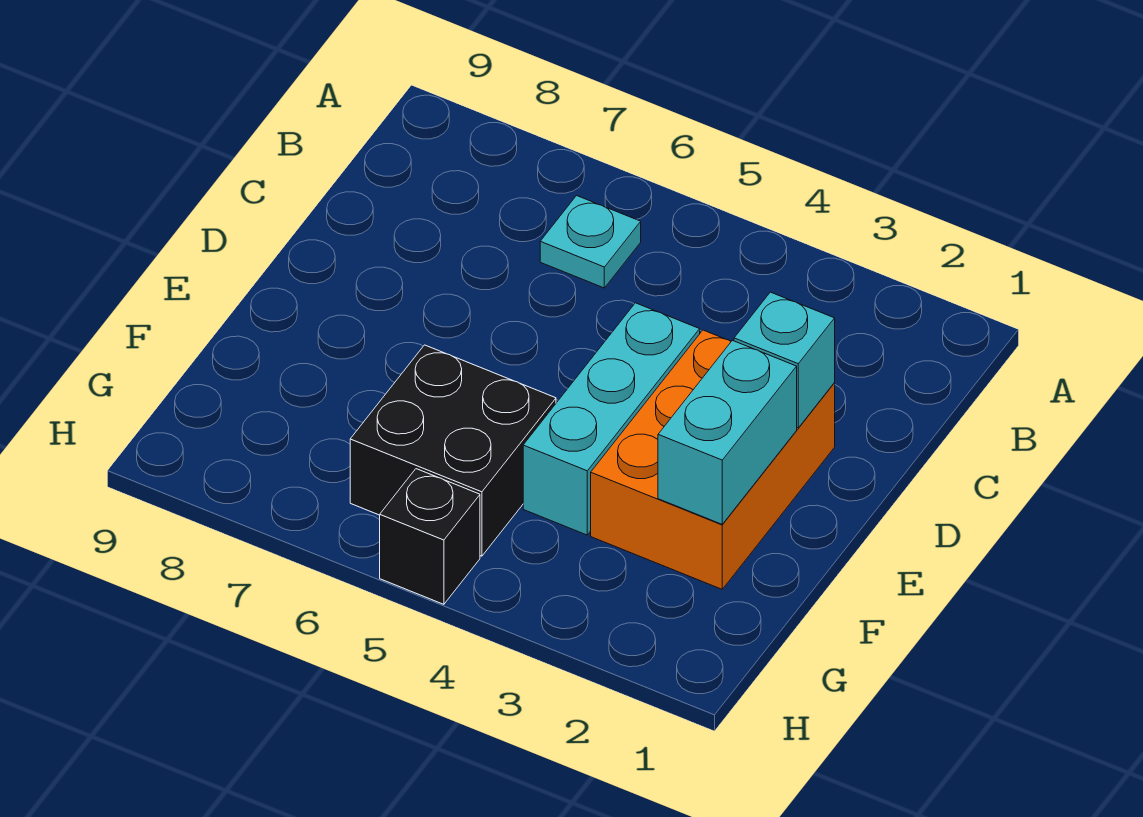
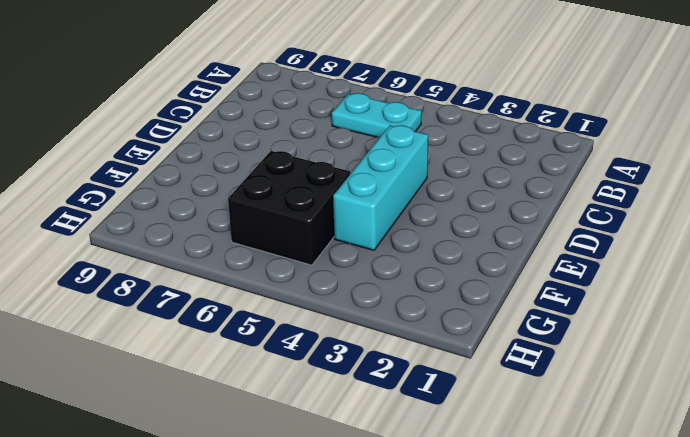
cyan 1x2 plate [332,93,422,137] -> cyan 1x1 plate [540,196,641,288]
none -> orange 2x3 brick [591,330,835,589]
none -> black 1x1 brick [380,469,480,604]

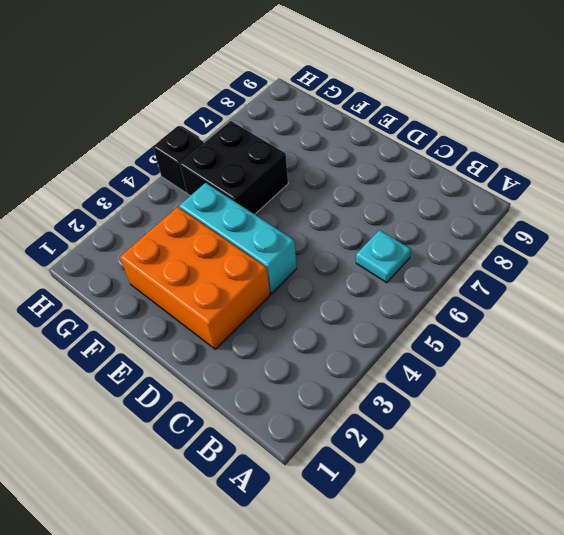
none -> cyan 1x1 brick [734,292,835,428]
none -> cyan 1x2 brick [658,340,797,524]

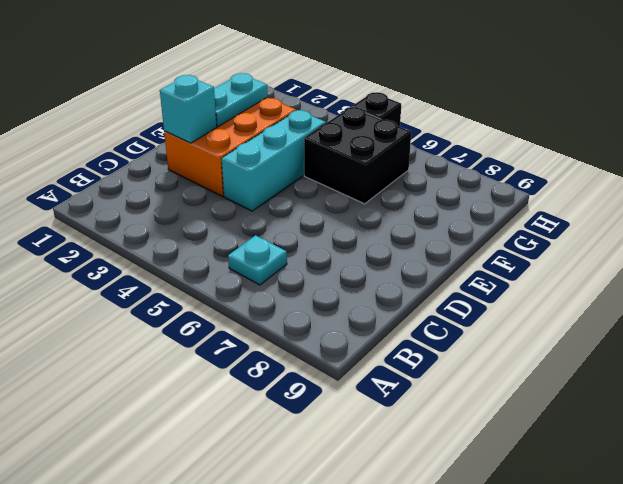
cyan 1x2 plate [214,73,268,127] -> cyan 1x2 brick [658,340,797,524]

